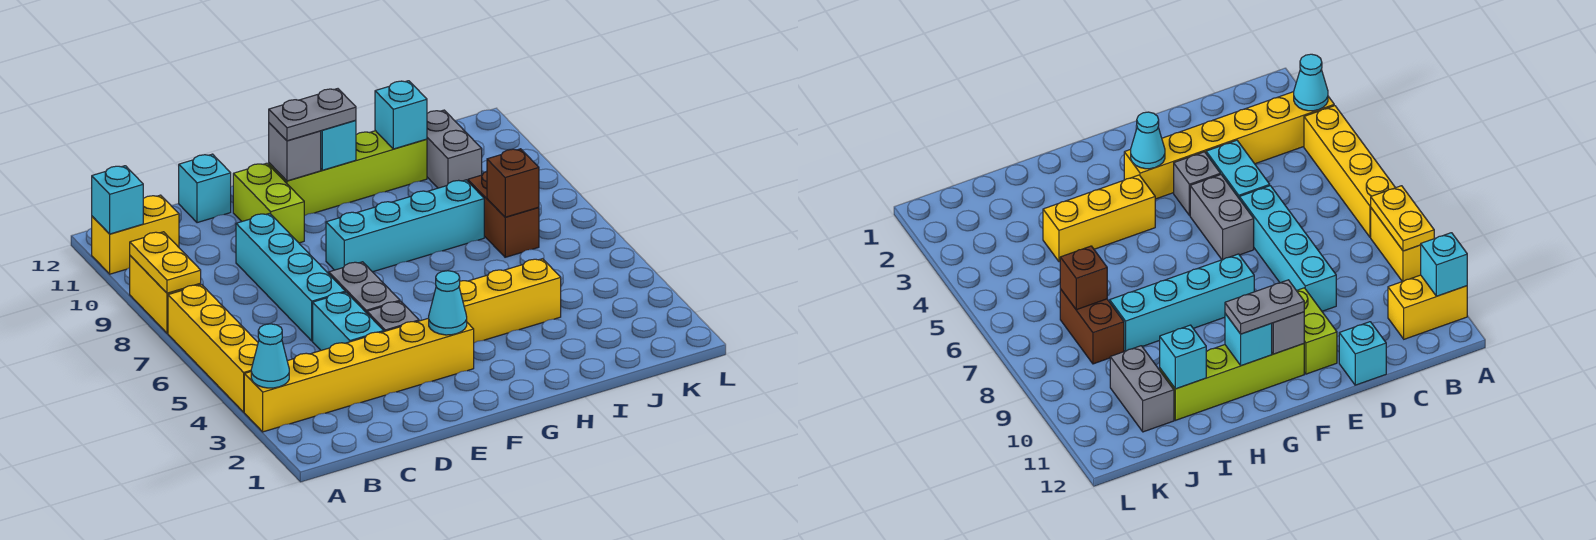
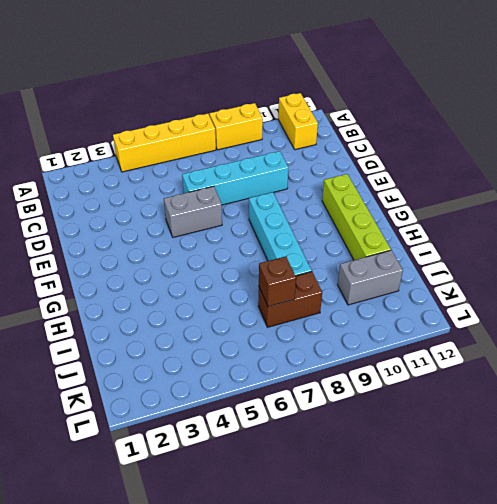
none -> yellow 1x6 brick [244,318,474,432]
none -> cyan 1x2 brick [313,292,384,350]
none -> cyan 1x1 brick [179,154,231,223]

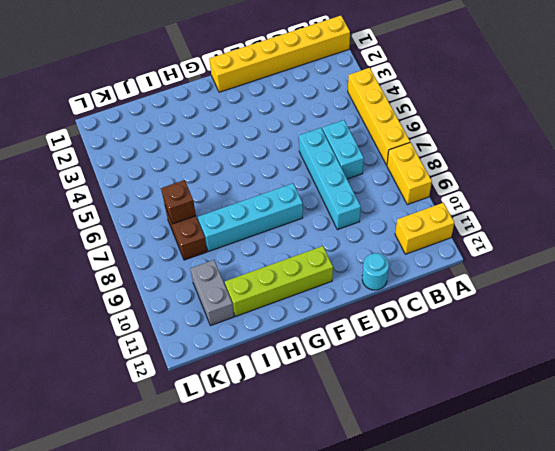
yellow 1x6 brick [209,16,350,92] -> yellow 1x6 brick moved to [244,318,474,432]
cyan 1x2 brick [322,120,364,179] -> cyan 1x2 brick moved to [313,292,384,350]
cyan 1x1 round brick [362,253,389,290] -> cyan 1x1 brick [179,154,231,223]
none -> grey 1x1 brick [367,301,419,332]
none -> grey 1x2 brick [329,262,400,313]
none -> lime 1x2 brick [233,163,304,243]

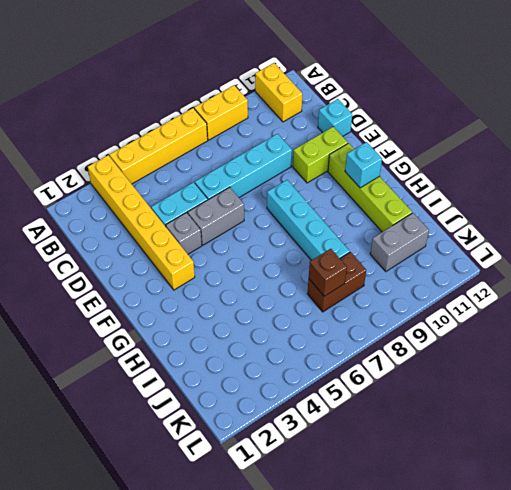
none -> yellow 1x3 brick [459,259,561,343]
none -> cyan 1x1 cone [251,324,289,388]
none -> yellow 1x2 plate [130,232,201,293]

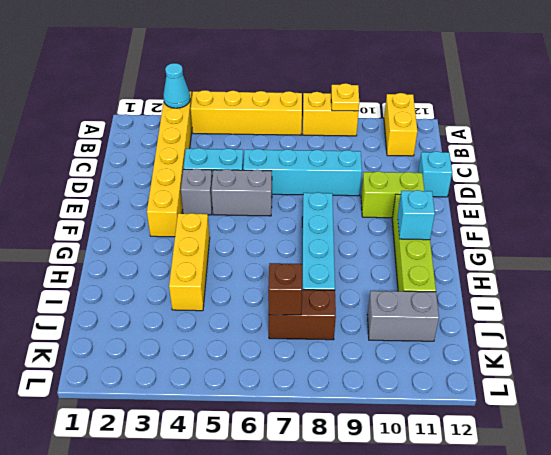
yellow 1x1 plate [331,83,359,111] -> yellow 1x2 plate [130,232,201,293]
none -> cyan 1x1 brick [92,166,143,234]
none -> cyan 1x1 cone [429,271,467,335]
none -> grey 1x1 brick [269,123,321,181]

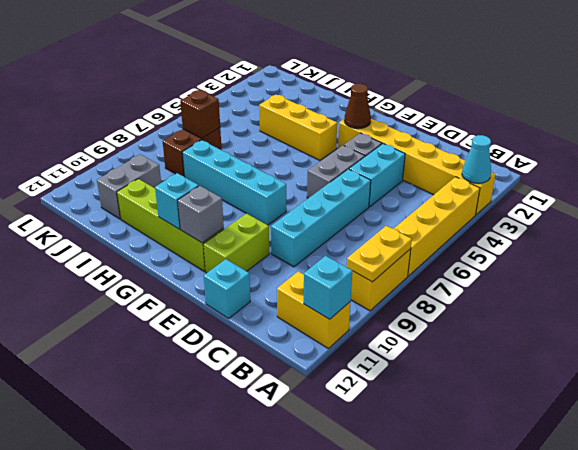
brown 1x1 cone [344,84,371,129] -> cyan 1x1 cone [429,271,467,335]
none -> cyan 1x1 brick [375,81,427,149]
none -> grey 1x2 plate [269,89,356,141]

